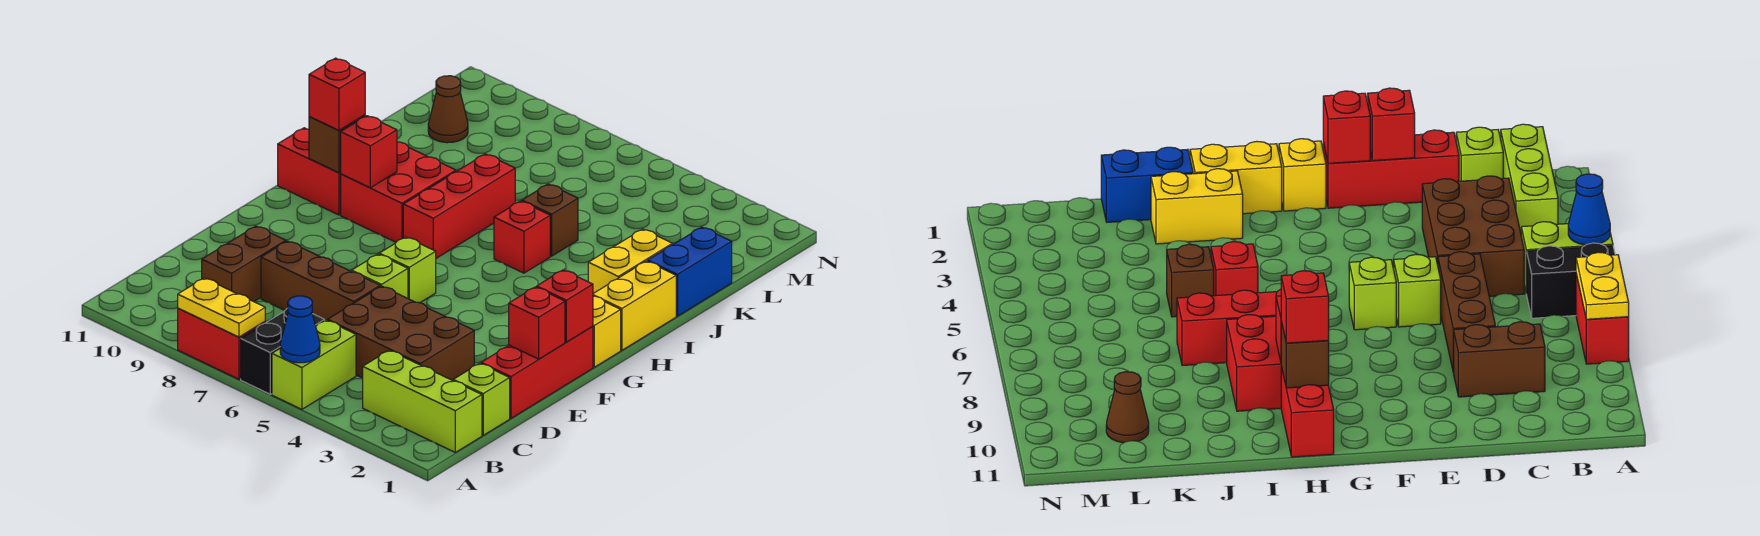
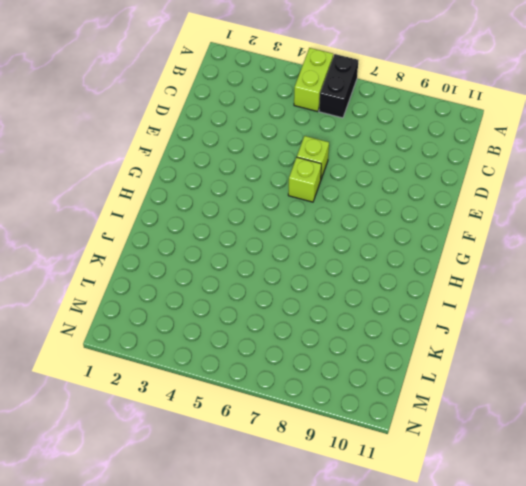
none -> red 1x2 brick [178,308,265,379]
none -> lime 1x3 brick [363,350,482,452]
none -> lime 1x1 brick [453,363,510,435]

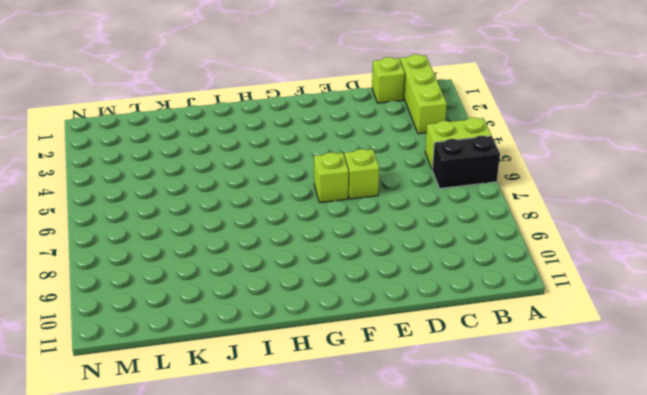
none -> red 1x2 brick [178,308,265,379]
none -> brown 2x3 brick [327,286,474,381]
none -> brown 1x2 brick [202,226,286,302]

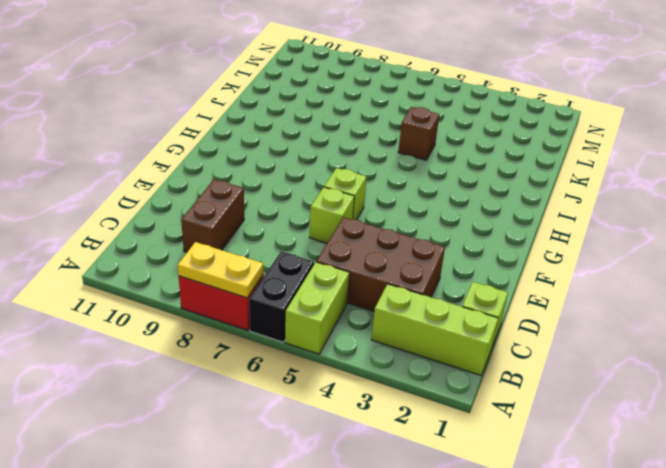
none -> red 1x3 brick [481,326,593,418]
none -> brown 1x3 brick [261,241,380,321]
none -> yellow 1x1 brick [593,296,621,367]

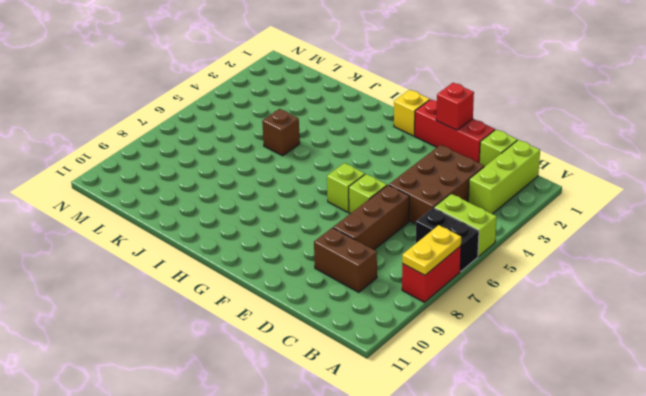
none -> yellow 1x2 brick [593,261,676,350]
none -> red 1x3 brick [403,154,515,258]
none -> red 2x2 brick [341,142,456,242]

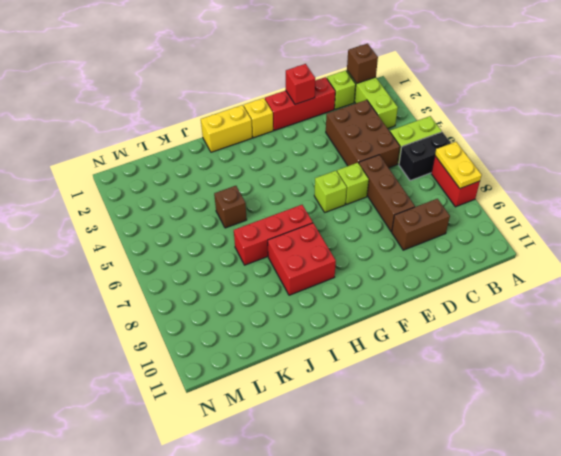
brown 1x1 brick [347,44,378,83] -> brown 1x1 brick moved to [309,115,365,173]
none -> red 1x2 brick [278,128,341,215]
none -> yellow 1x2 brick [588,229,672,293]
none -> red 1x1 brick [494,201,550,273]

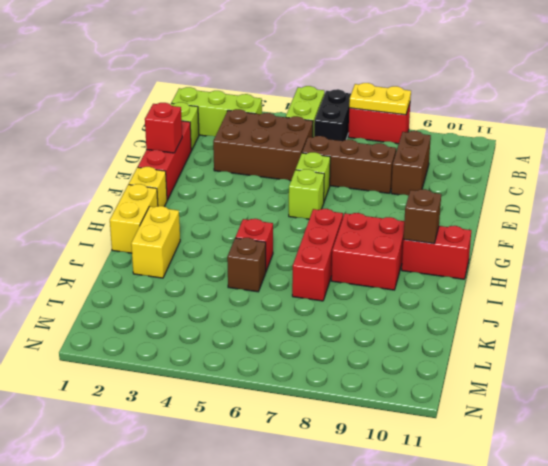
none -> blue 1x2 brick [648,227,732,316]
none -> brown 1x1 cone [428,76,468,143]
none -> blue 1x1 cone [280,296,320,363]

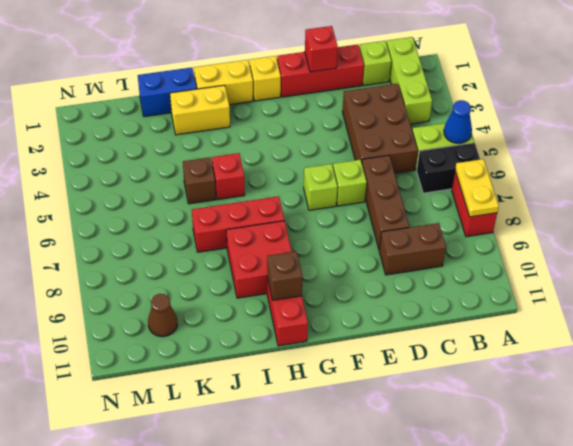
none -> red 1x1 brick [537,270,593,342]
none -> red 1x1 brick [341,116,397,188]
none -> red 1x1 brick [309,58,365,130]

